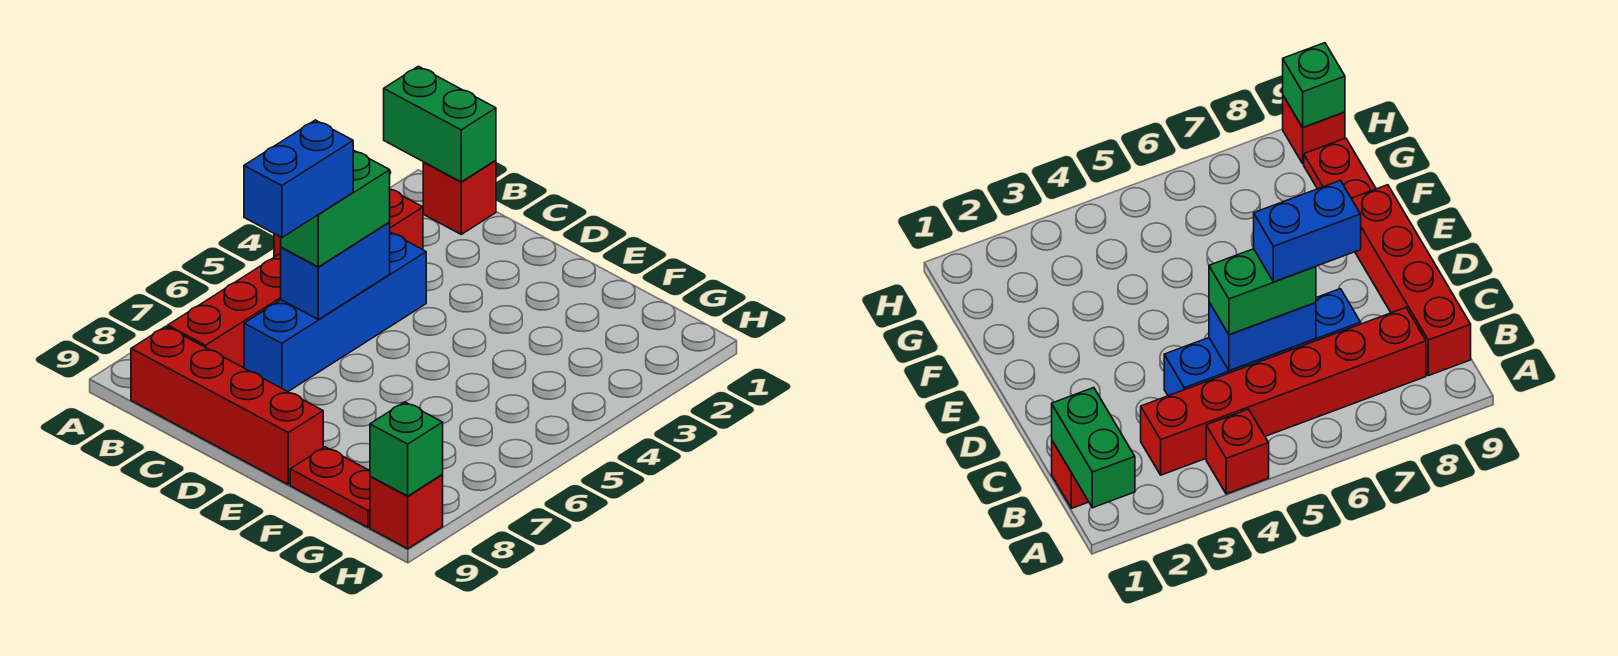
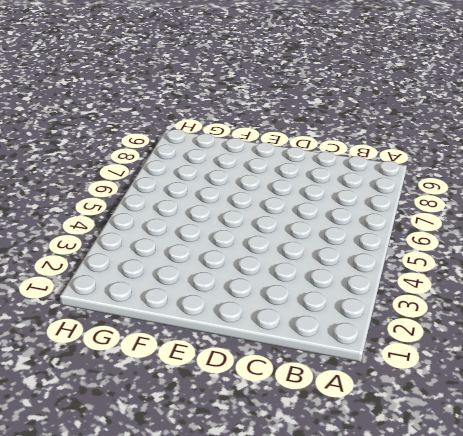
none -> red 1x1 brick [1206,409,1269,494]
none -> red 1x1 brick [423,160,496,234]
none -> red 1x6 brick [168,189,423,368]

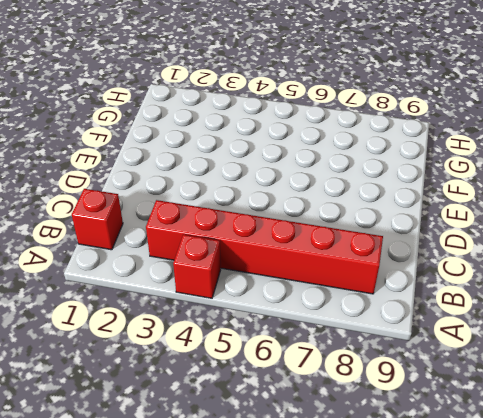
none -> red 1x4 brick [131,327,323,485]
none -> blue 1x4 brick [244,232,426,391]
none -> red 1x2 plate [290,447,370,527]

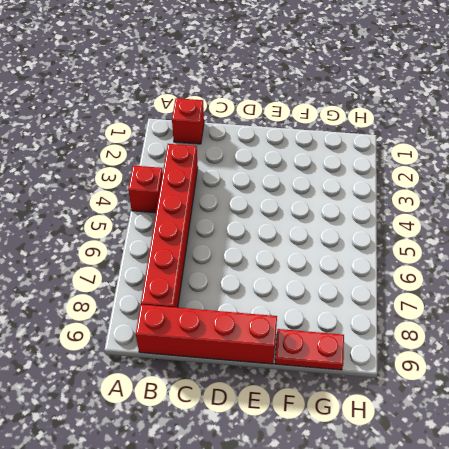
none -> blue 1x4 brick [244,232,426,391]
none -> red 1x1 brick [370,475,443,549]
none -> green 1x2 brick [384,66,496,182]

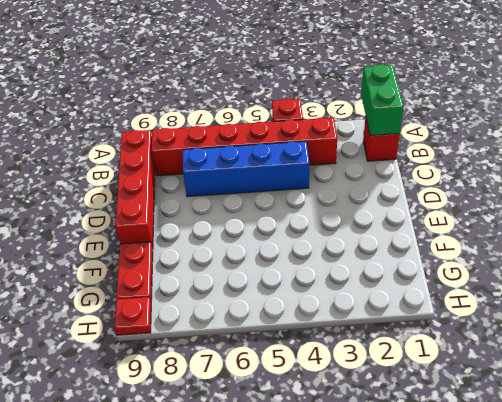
red 1x1 plate [115,297,151,335] -> red 1x1 brick [370,475,443,549]
none -> blue 1x2 brick [281,222,390,320]
none -> green 1x1 brick [370,402,443,496]
none -> green 1x2 brick [281,150,390,267]

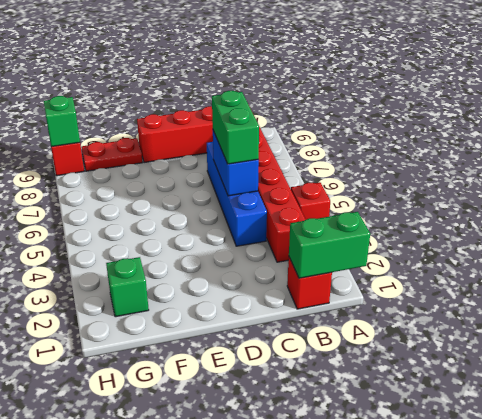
green 1x1 brick [106,257,149,317] -> none
none -> blue 1x2 brick [244,120,353,238]

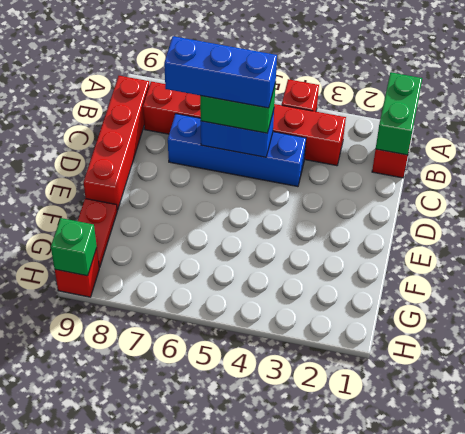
blue 1x3 brick [164,36,277,108] -> blue 1x2 brick [244,120,353,238]

